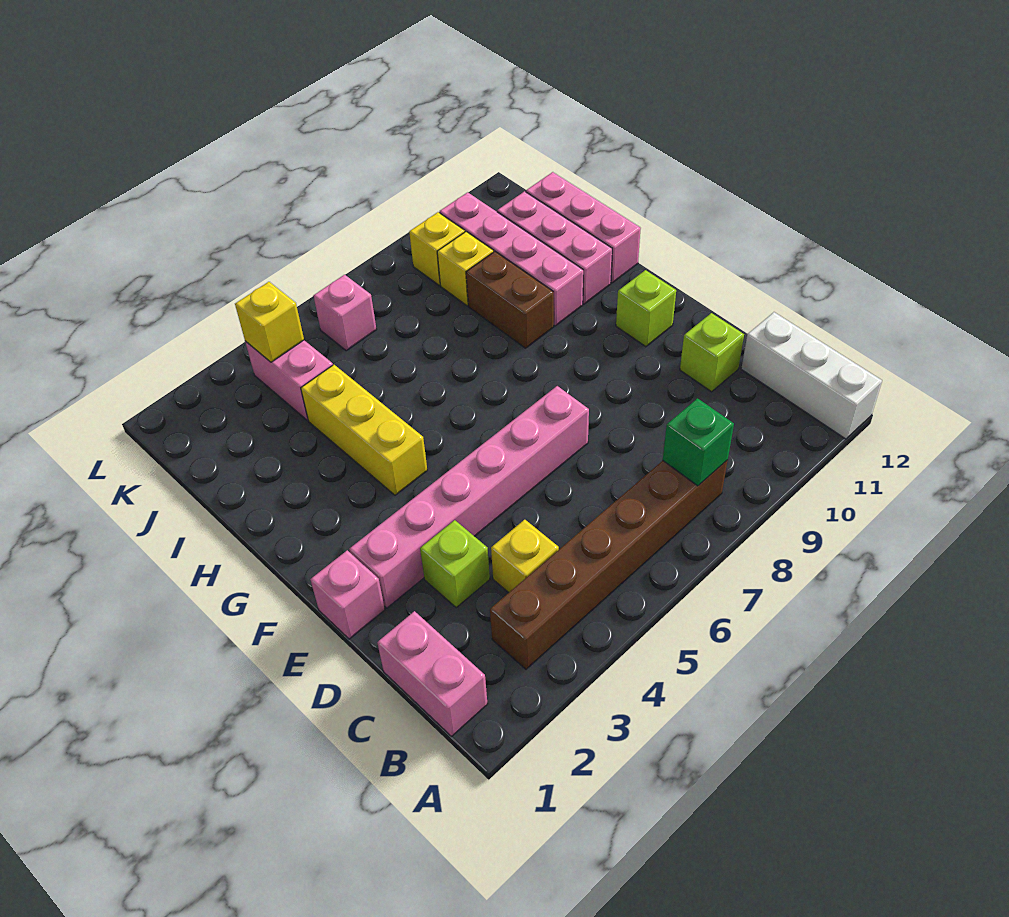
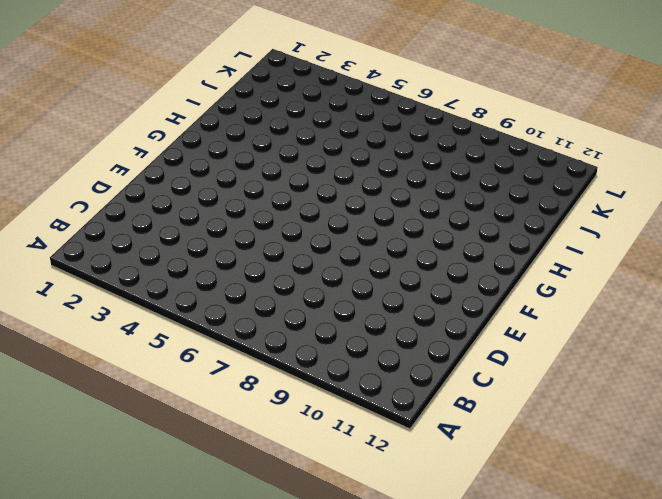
none -> white 1x3 brick [741,312,882,439]
none -> pink 1x2 brick [377,611,487,736]
none -> brown 1x6 brick [490,460,728,669]

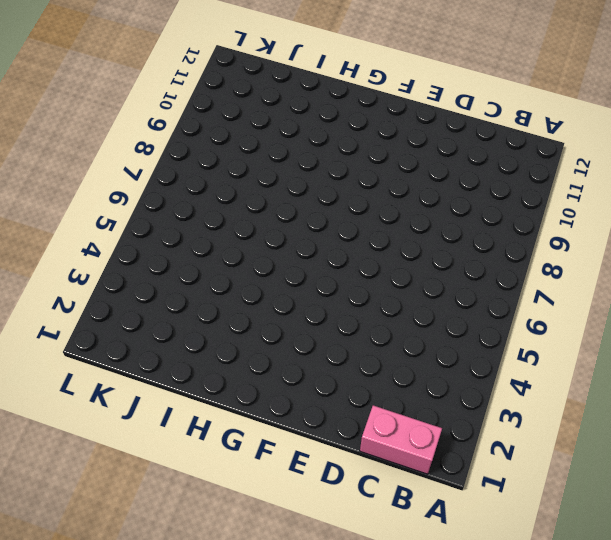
none -> white 1x3 brick [741,312,882,439]
none -> brown 1x6 brick [490,460,728,669]
none -> yellow 1x1 brick [491,520,559,593]

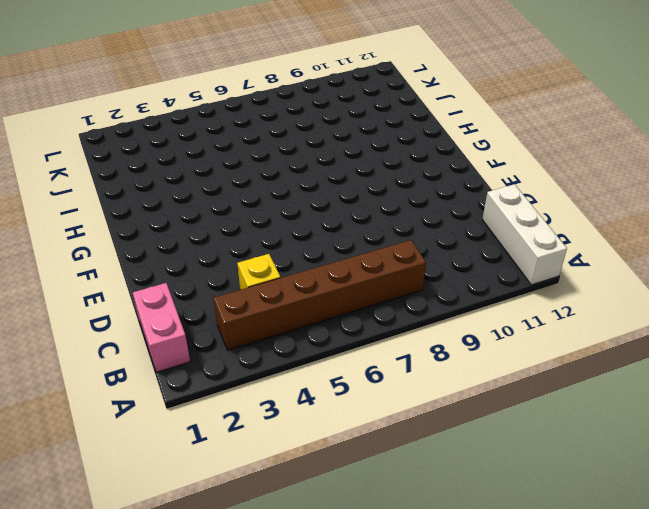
none -> lime 1x1 brick [420,520,490,608]
none -> lime 1x1 brick [680,313,744,392]
none -> pink 1x1 brick [310,550,385,639]

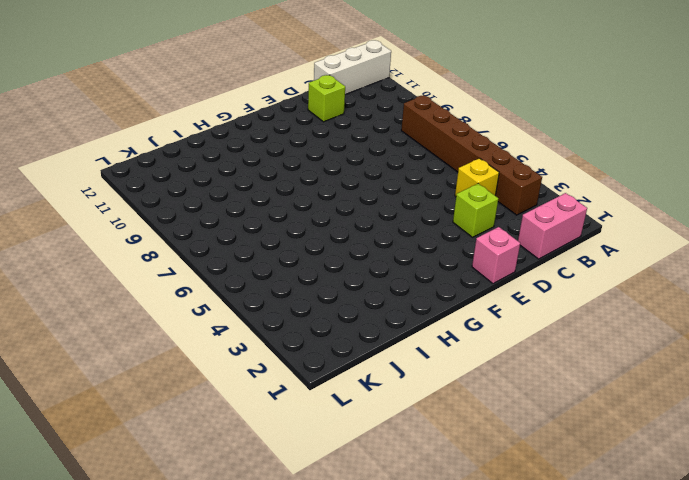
none -> pink 1x6 brick [349,386,589,608]
none -> lime 1x1 brick [616,270,676,347]
none -> yellow 1x3 brick [301,365,427,495]

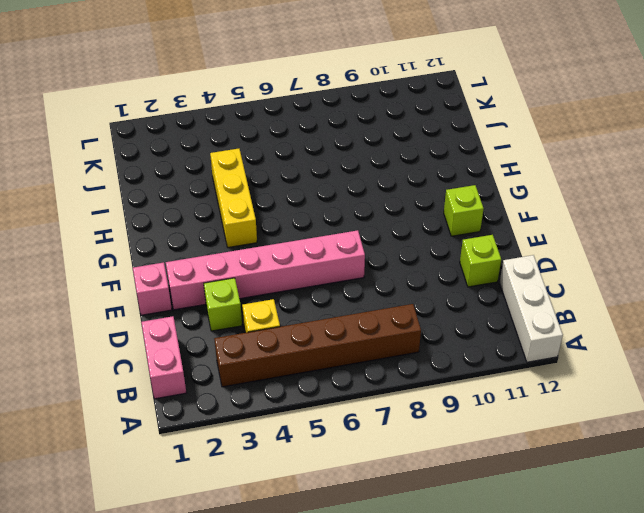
none -> brown 1x2 brick [466,252,554,348]
none -> pink 1x4 brick [440,192,583,326]
none -> pink 1x3 brick [497,191,612,304]

